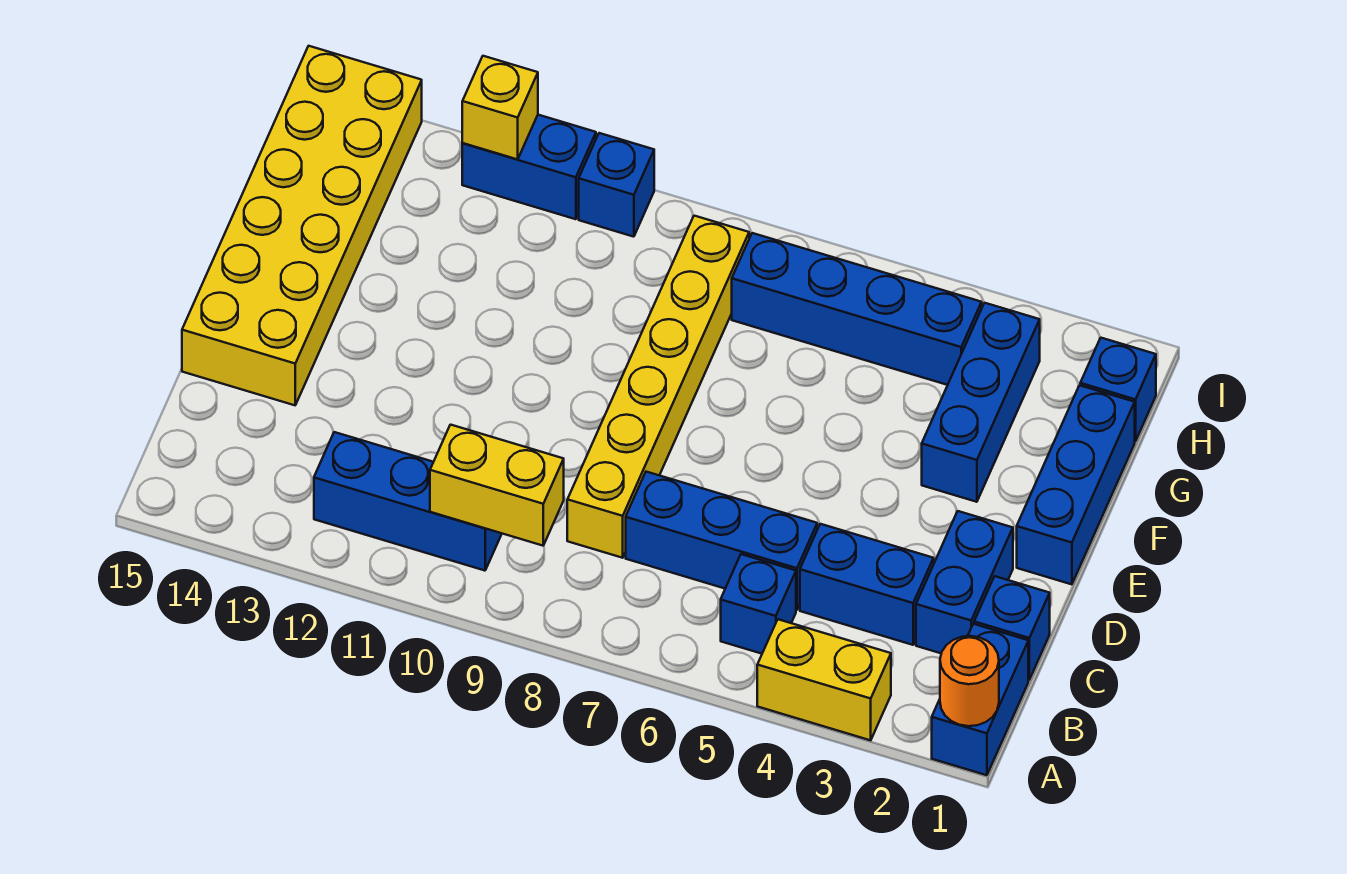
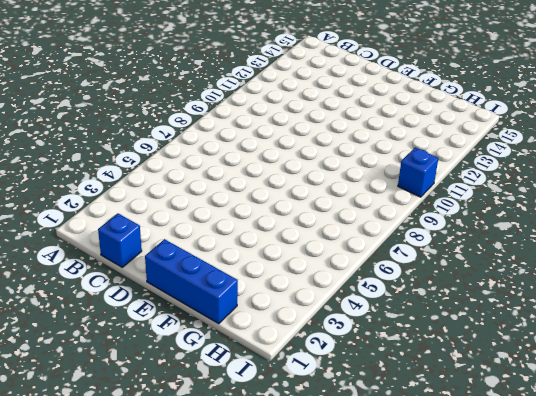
none -> blue 1x2 brick [932,624,1028,775]
none -> yellow 1x2 brick [757,619,891,740]
none -> blue 1x1 brick [721,554,796,654]

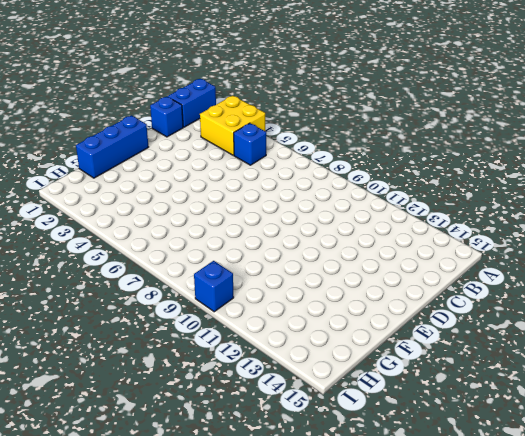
yellow 2x2 brick [200,96,265,155] -> yellow 1x2 brick [757,619,891,740]
none -> blue 1x3 brick [314,432,502,571]
none -> blue 1x2 brick [916,511,1013,653]
none -> blue 1x2 brick [800,524,934,645]

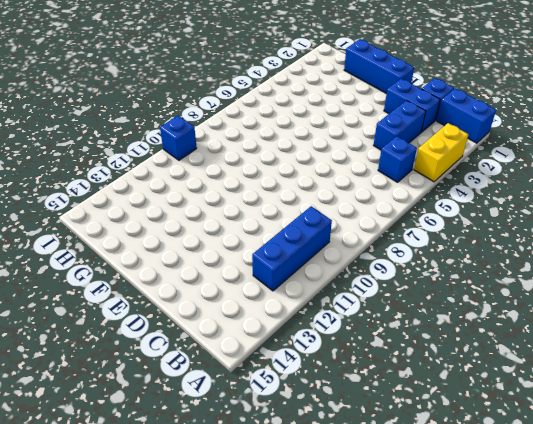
none -> blue 1x3 brick [626,472,817,610]
none -> yellow 1x6 brick [567,216,749,558]
none -> yellow 2x6 brick [182,46,422,405]

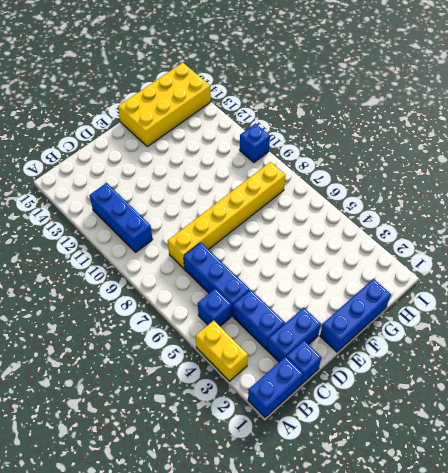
yellow 2x4 brick [118,63,211,147] -> yellow 2x6 brick [182,46,422,405]
none -> blue 1x3 brick [922,303,1040,502]
none -> blue 1x1 brick [1080,338,1156,441]
none -> blue 1x4 brick [732,233,982,385]

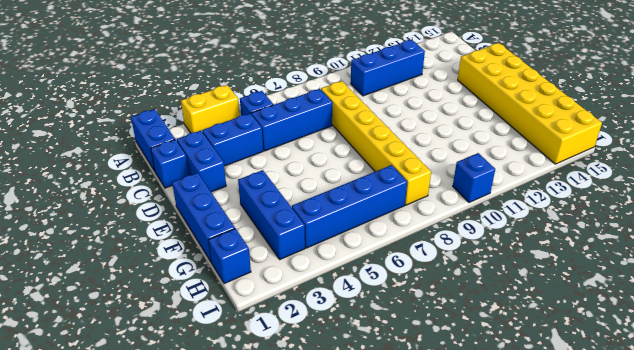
none -> blue 1x2 brick [462,115,596,219]
none -> orange 1x1 round brick [940,636,999,726]
none -> yellow 1x2 brick [430,425,564,546]

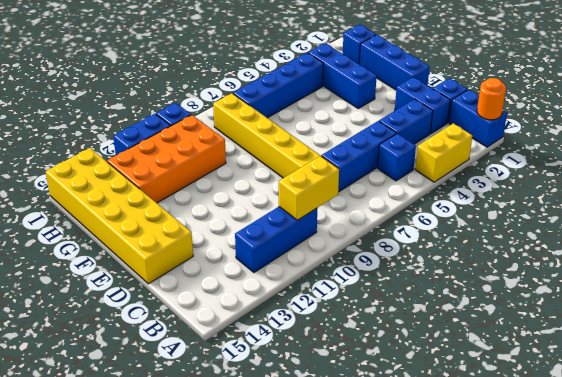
orange 2x4 brick [107,115,226,203] -> none
none -> yellow 1x1 brick [462,56,538,160]

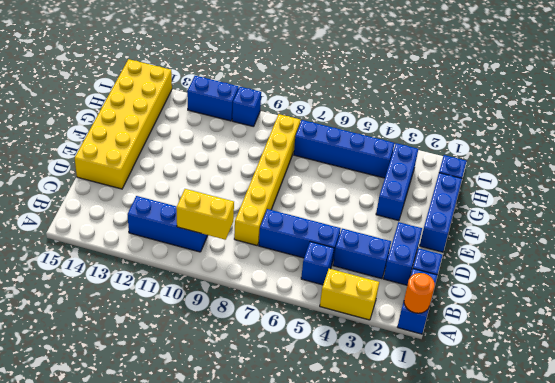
none -> yellow 1x1 brick [462,56,538,160]

